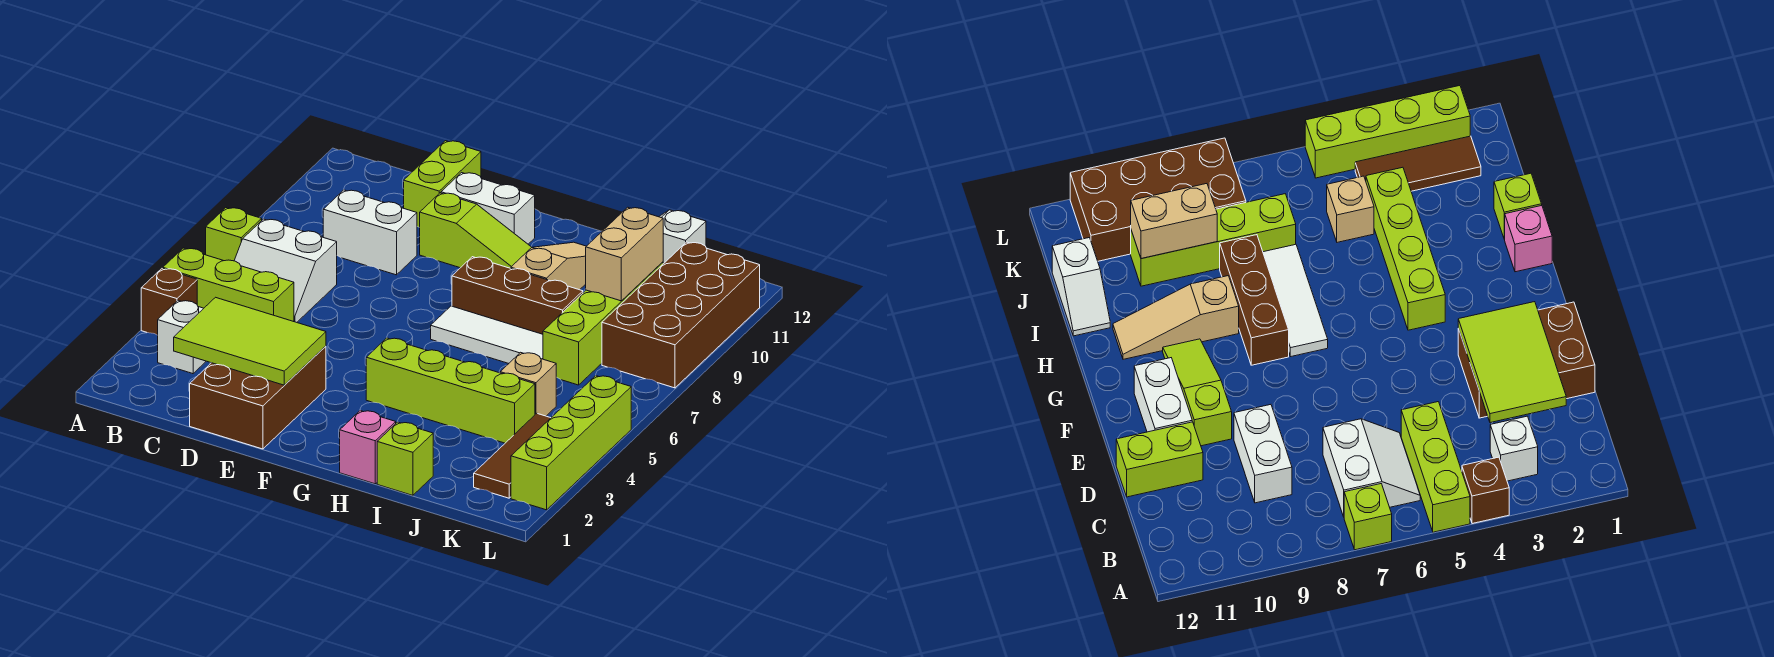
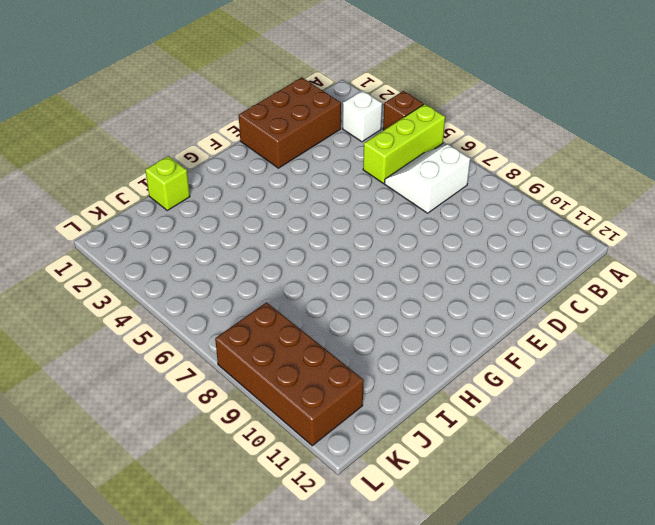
brown 2x3 brick [239,78,341,168] -> brown 2x3 brick turned to [190,346,326,449]
none -> lime 1x1 brick [206,208,262,261]
none -> white 1x2 brick [323,190,417,275]
none -> lime 1x2 brick [404,141,481,228]

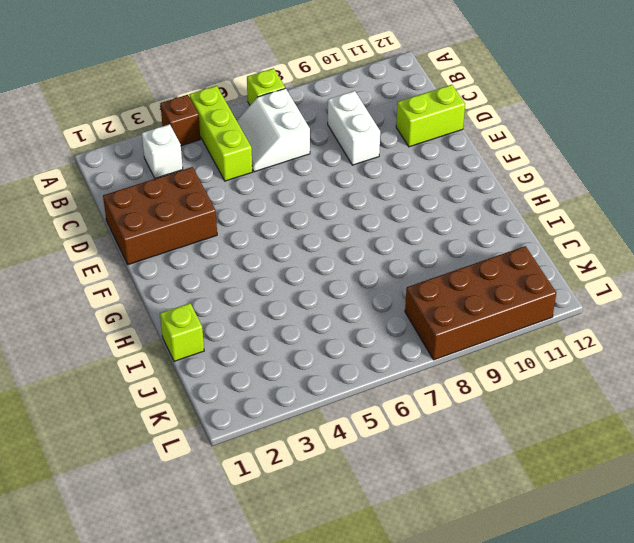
none -> lime 1x3 slope [420,193,532,268]
none -> white 1x2 brick [441,173,535,244]
none -> lime 1x4 brick [366,338,535,443]

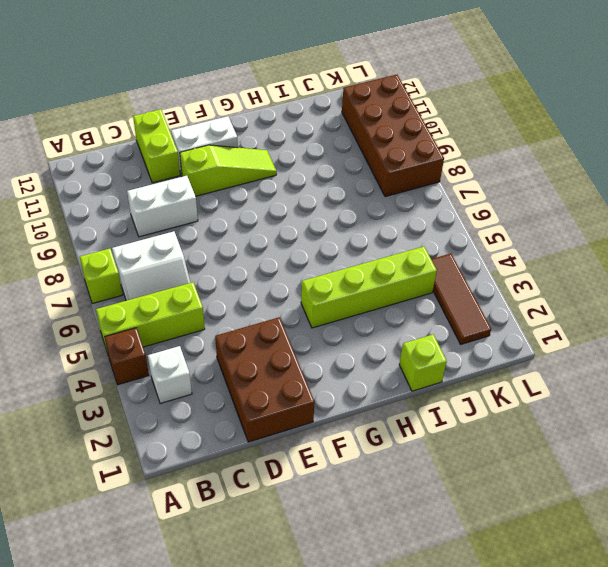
none -> white 1x3 tile [431,306,543,363]
none -> brown 1x3 brick [452,257,583,334]
none -> pink 1x1 brick [340,411,396,484]

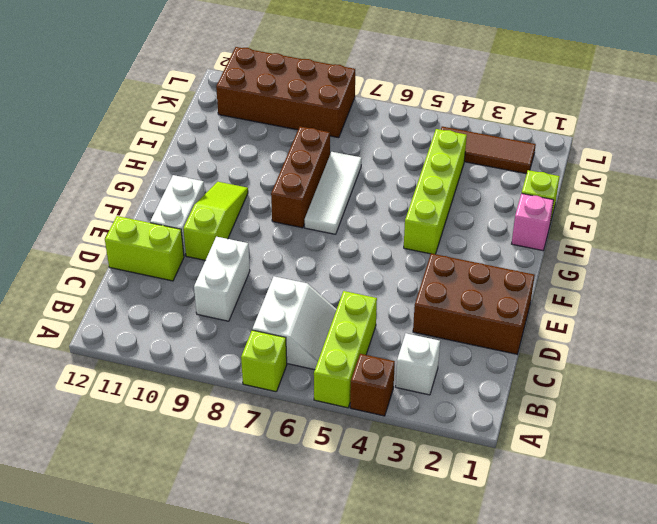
none -> tan 1x3 slope [511,242,586,290]
none -> white 1x2 slope [659,210,706,264]
none -> tan 1x1 brick [500,352,556,416]

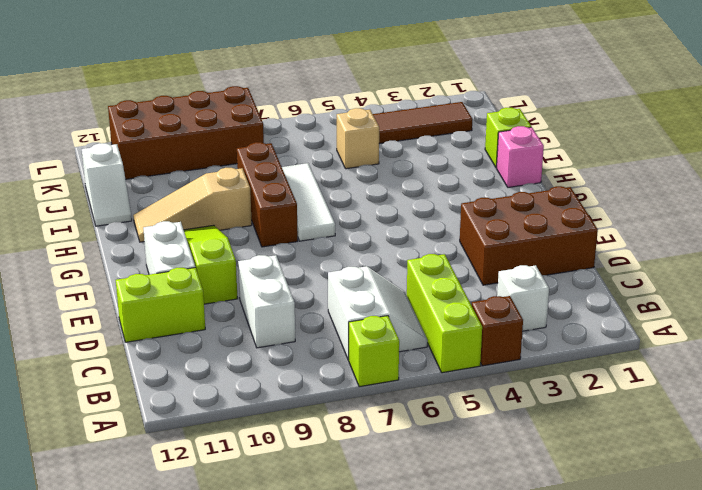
none -> lime 1x4 brick [366,338,535,443]
none -> lime 1x4 brick [543,262,663,385]
none -> lime 1x4 brick [511,376,631,510]

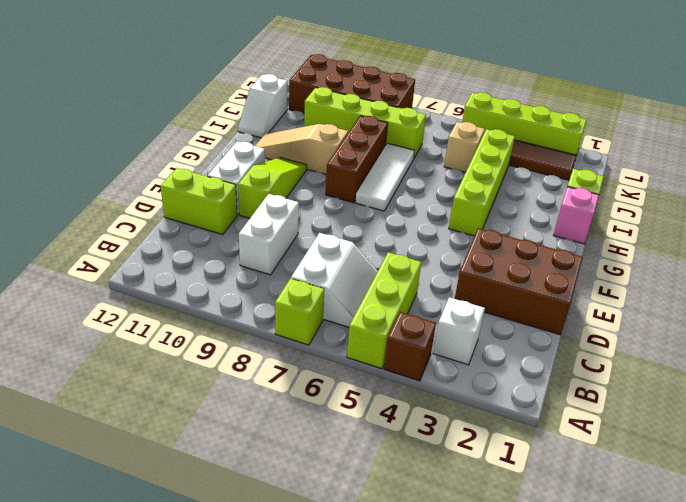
none -> lime 2x3 tile [174,297,326,385]
none -> tan 1x2 brick [586,207,663,301]

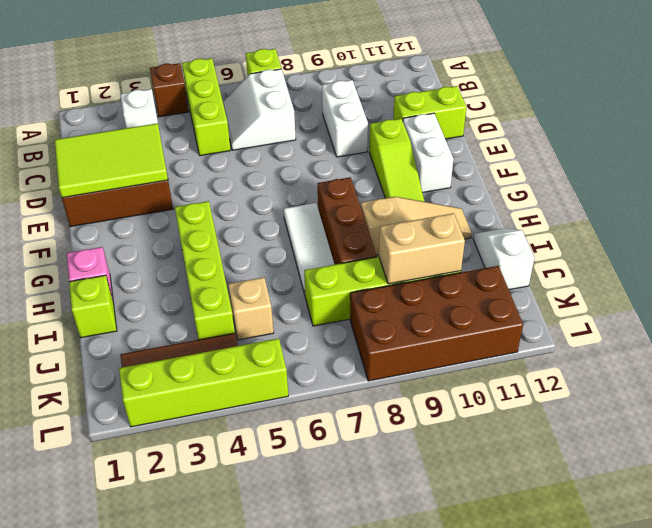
lime 2x3 tile [55,123,168,198] -> lime 2x3 tile turned to [174,297,326,385]

